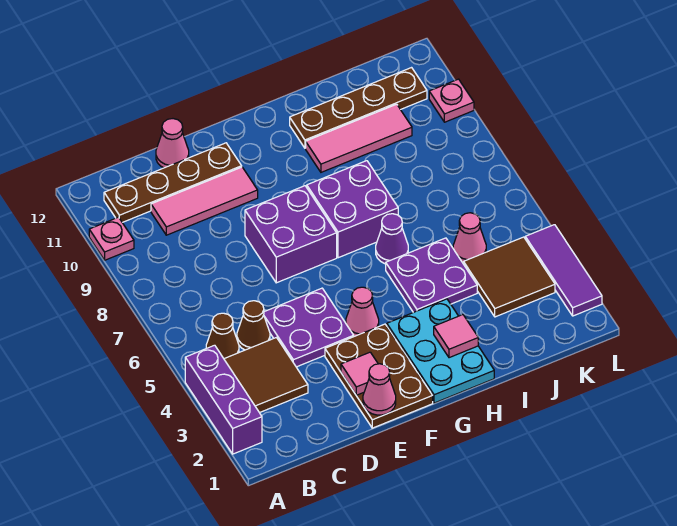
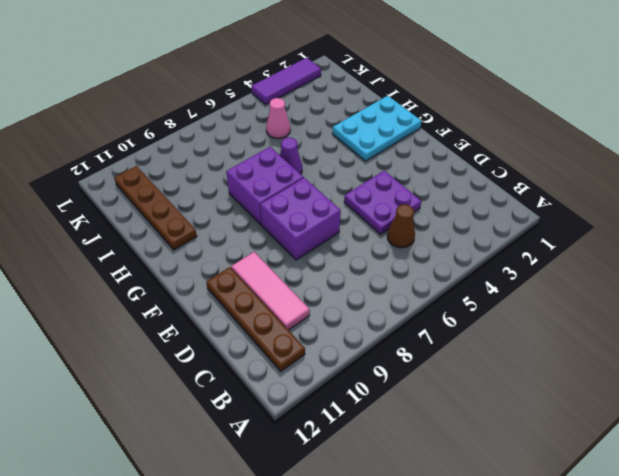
none -> purple 1x3 brick [185,345,262,454]
none -> pink 1x1 plate [89,217,134,260]
none -> brown 2x2 tile [224,338,308,413]

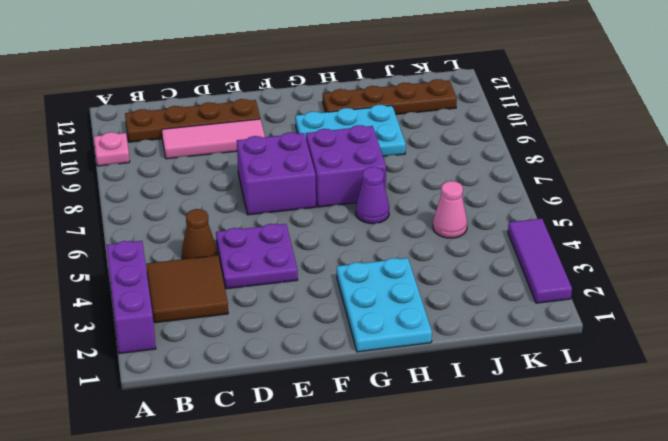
cyan 2x3 plate [295,105,406,157] -> pink 1x3 tile [306,104,412,172]
none -> brown 1x1 cone [206,313,239,359]
none -> pink 1x1 cone [156,119,189,168]
none -> brown 2x3 plate [325,324,433,428]

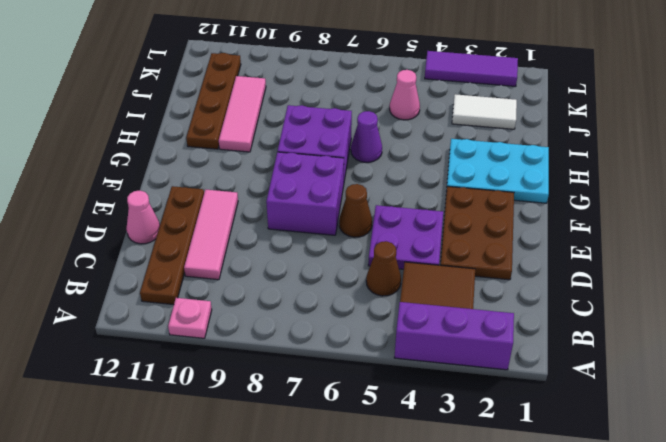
brown 2x3 plate [441,186,514,280] -> brown 2x3 plate turned to [325,324,433,428]
brown 1x1 cone [339,184,372,237] -> brown 1x1 cone moved to [206,313,239,359]
white 1x2 tile [452,94,517,129] -> brown 2x2 tile [464,237,555,317]
none -> pink 1x1 cone [346,287,379,336]
none -> purple 2x2 plate [386,238,477,312]
none -> pink 1x1 plate [429,79,474,122]

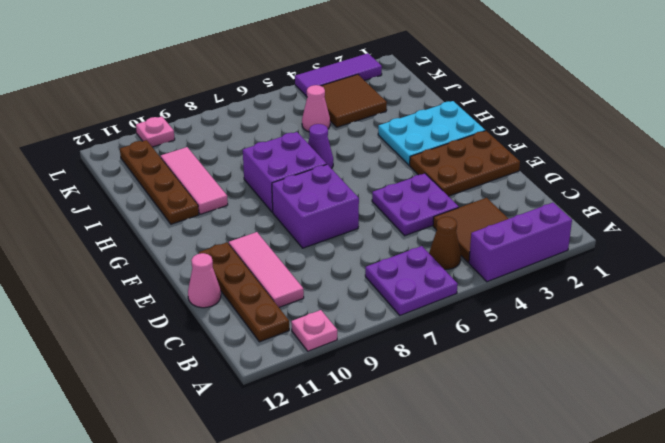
purple 2x2 plate [365,246,458,315] -> purple 2x2 plate moved to [386,238,477,312]
none -> brown 1x1 cone [237,301,270,350]
none -> pink 1x1 cone [346,287,379,336]
none -> pink 1x1 cone [363,364,396,415]

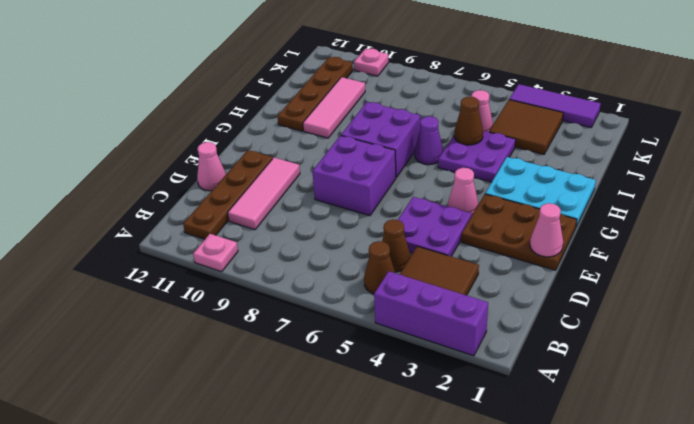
brown 1x1 cone [454,97,483,145] -> none
none -> pink 1x1 tile [341,352,378,395]
none -> pink 1x1 tile [434,315,478,358]

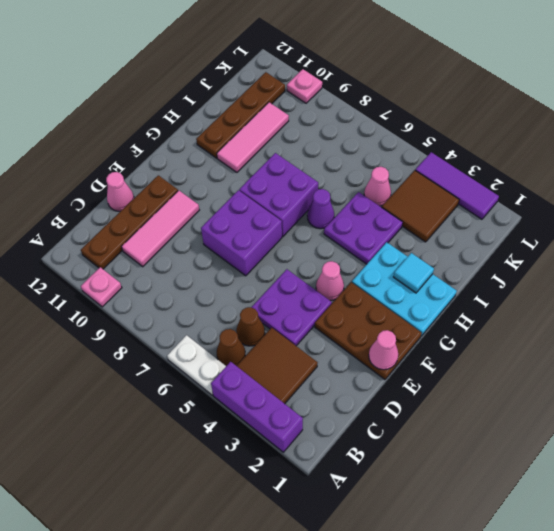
white 1x2 plate [167,335,226,395] -> none
cyan 1x1 tile [394,253,434,293] -> pink 1x1 tile [434,315,478,358]
none -> pink 1x1 tile [341,352,378,395]

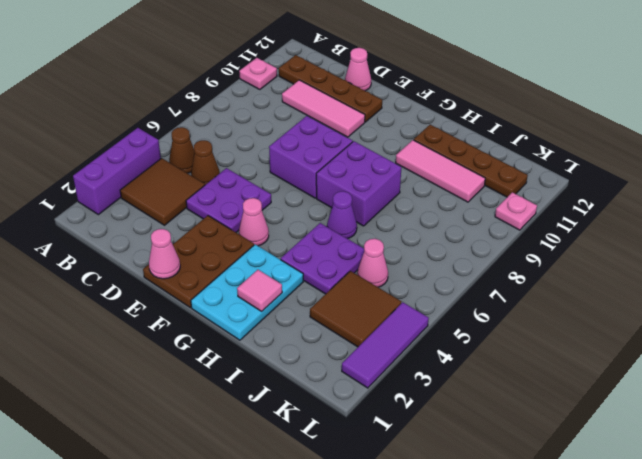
none -> pink 1x1 tile [341,352,378,395]

